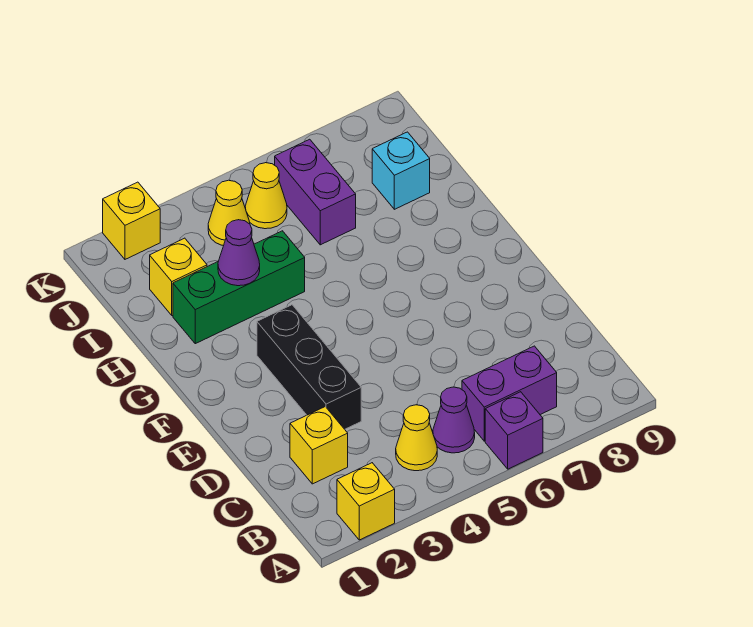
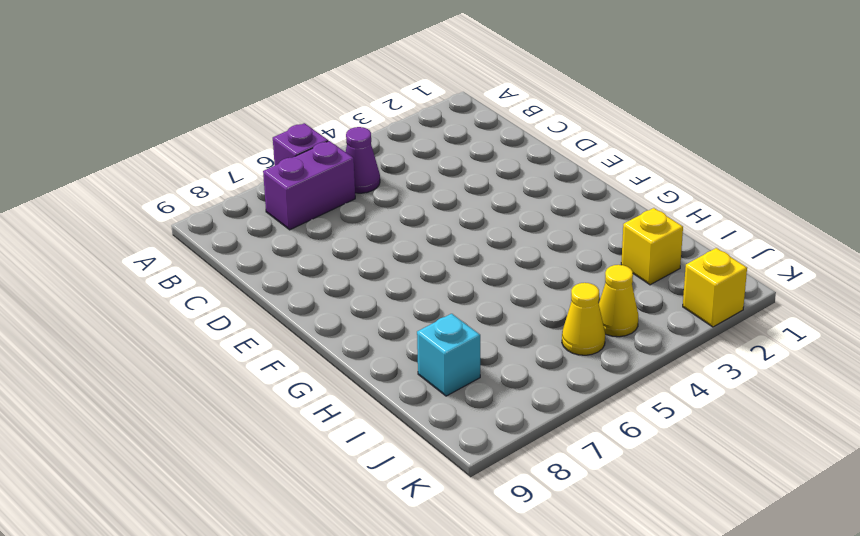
none -> yellow 1x1 brick [337,463,395,540]
none -> yellow 1x1 cone [396,405,437,471]
none -> yellow 1x1 brick [290,407,348,484]

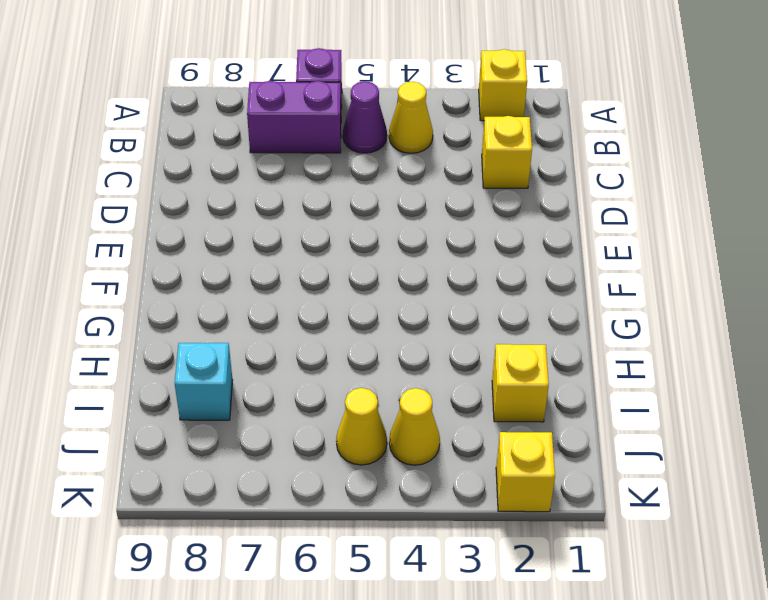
none -> black 1x3 brick [257,305,361,429]
none -> green 1x3 brick [173,231,305,344]
none -> purple 1x2 brick [275,139,356,245]

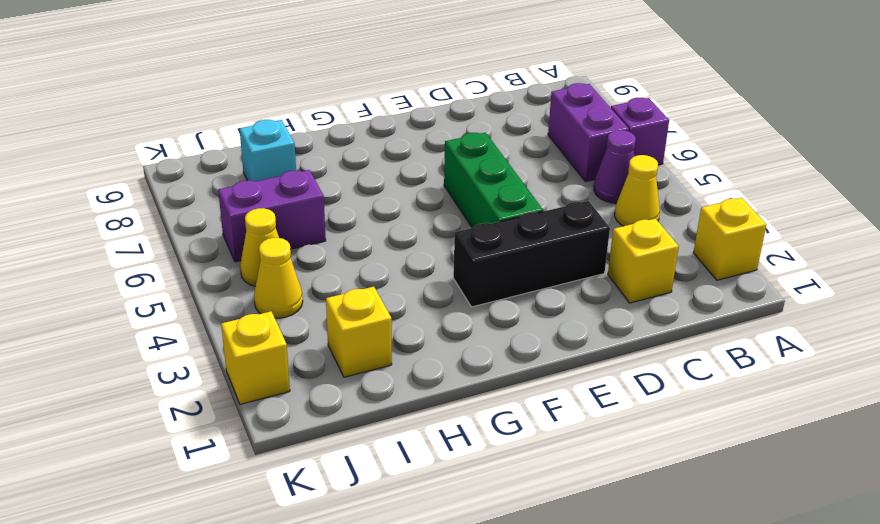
green 1x3 brick [444,133,543,228] -> green 1x3 brick moved to [173,231,305,344]
none -> purple 1x1 cone [218,220,260,286]

